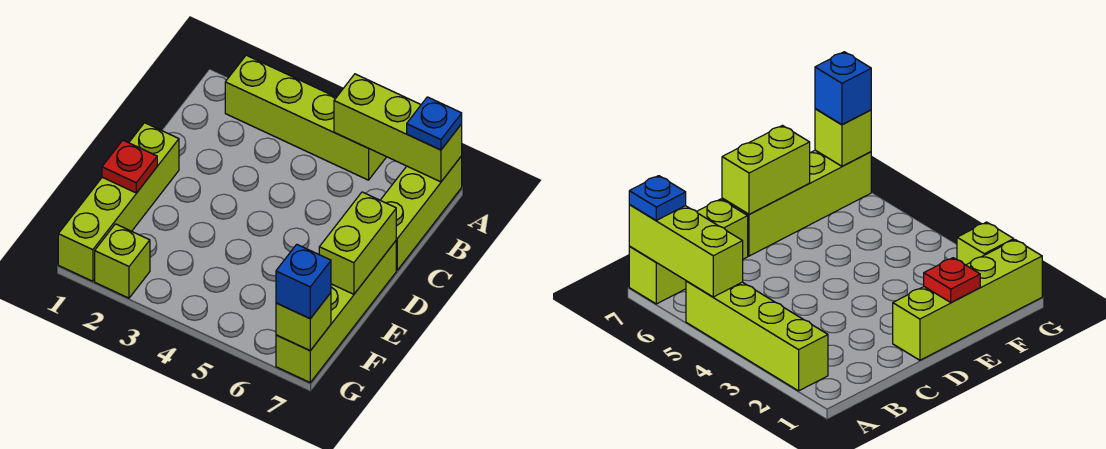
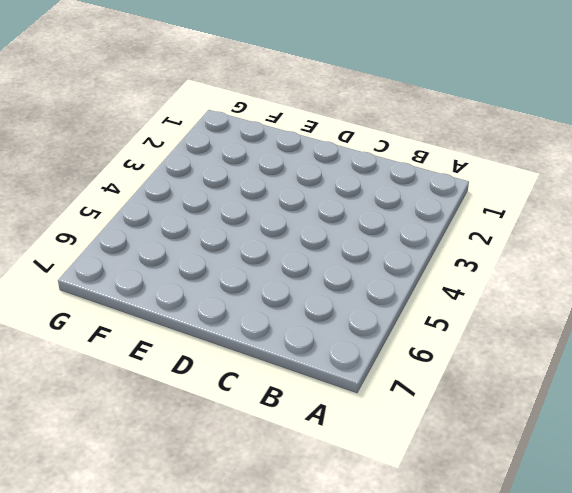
none -> lime 1x4 brick [225,55,386,180]
none -> lime 1x3 brick [380,156,462,270]

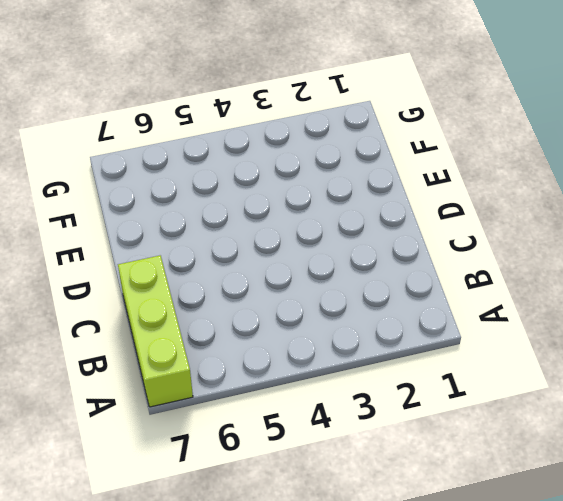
none -> lime 1x4 brick [225,55,386,180]
none -> lime 1x4 brick [58,123,179,281]

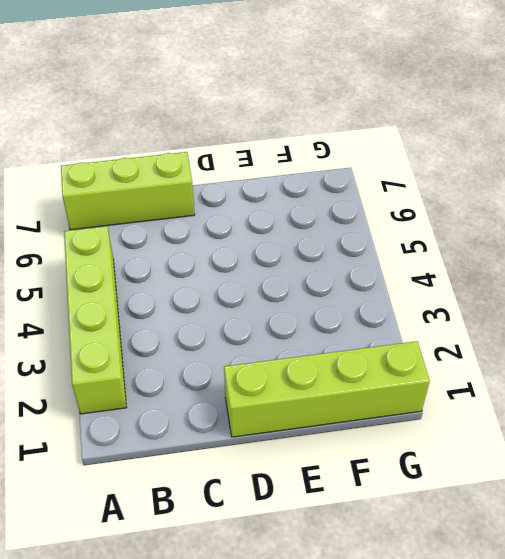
none -> lime 1x4 brick [276,241,396,382]
none -> lime 1x1 brick [95,224,150,298]

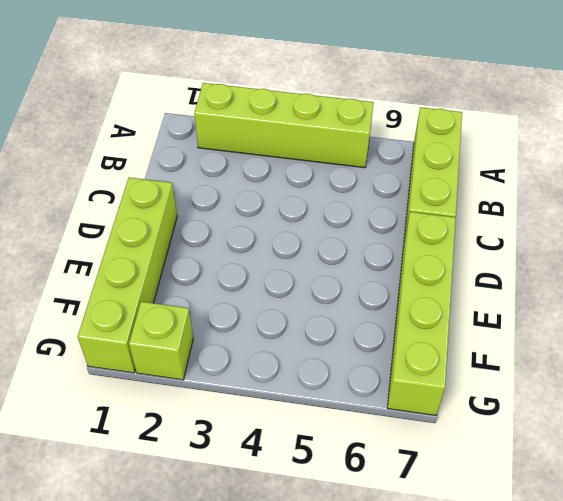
none -> lime 1x3 brick [334,74,462,182]
none -> lime 1x2 brick [319,192,396,294]

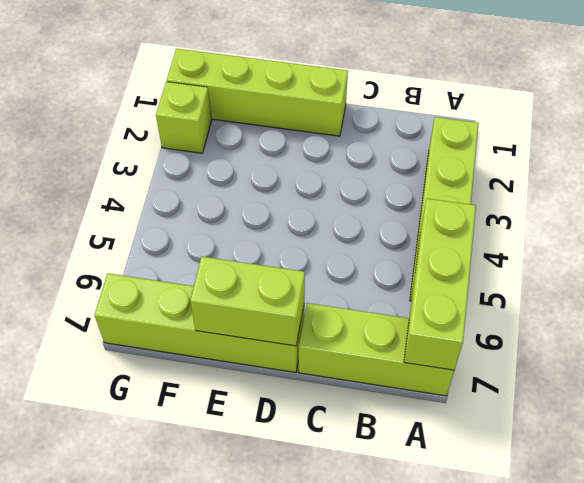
none -> red 1x1 plate [102,140,157,193]
none -> lime 1x1 brick [276,293,331,351]

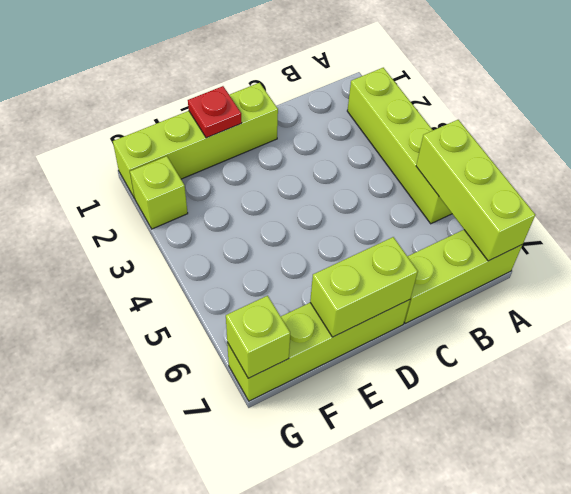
none -> blue 1x1 plate [407,97,462,150]
none -> blue 1x1 brick [276,244,331,319]

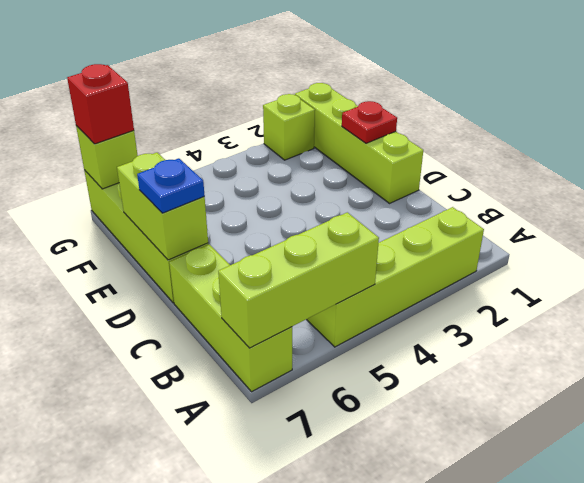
blue 1x1 plate [137,158,205,213] -> blue 1x1 plate moved to [407,97,462,150]
red 1x1 brick [67,64,134,144] -> blue 1x1 brick [276,244,331,319]

